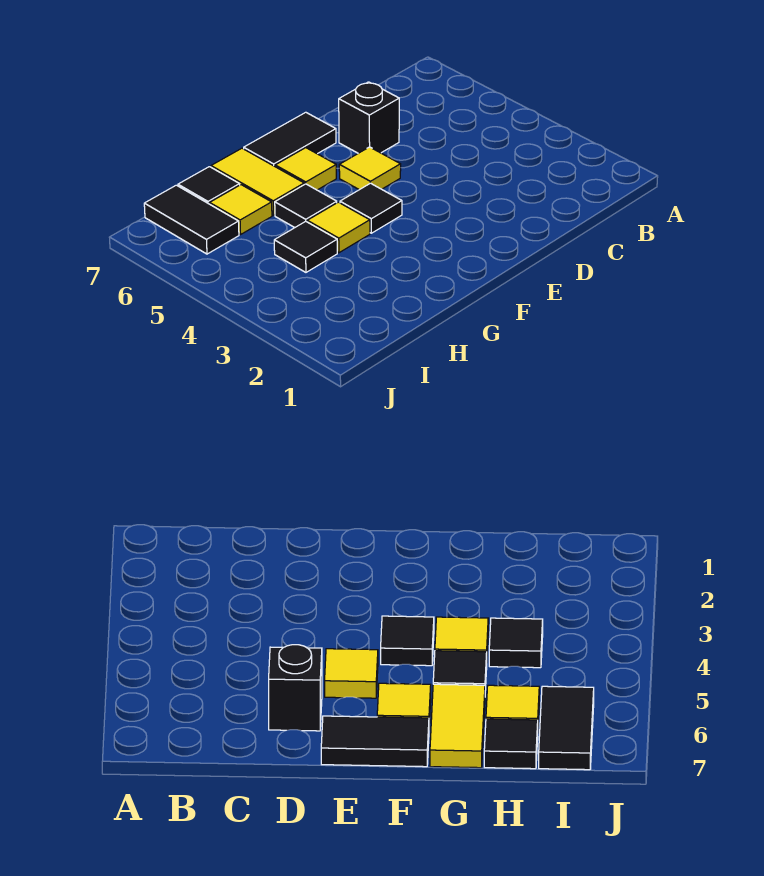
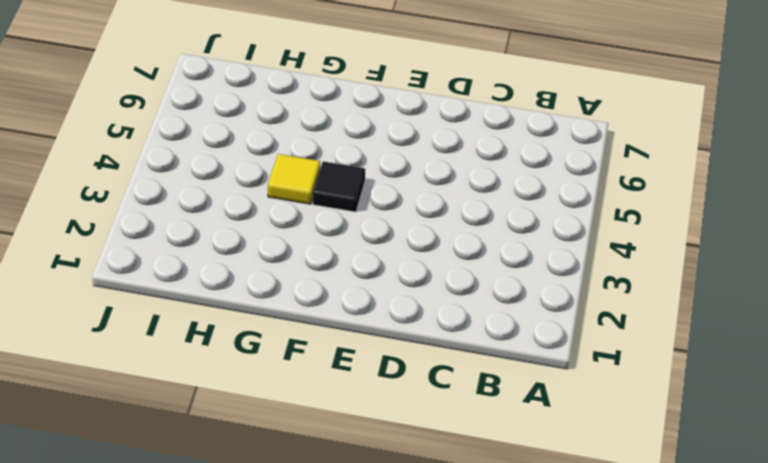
none -> black 1x1 brick [339,82,399,153]
none -> yellow 1x1 tile [339,147,401,190]
none -> black 1x2 tile [244,112,336,166]

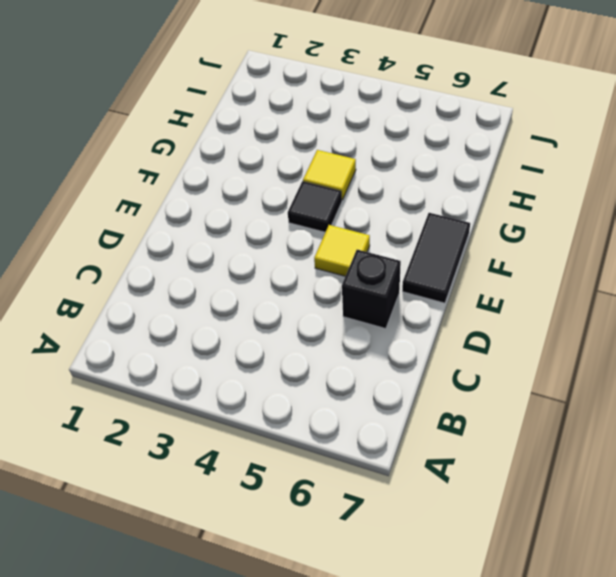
none -> yellow 1x1 tile [275,148,336,190]
none -> black 1x1 tile [275,184,337,228]
none -> yellow 1x2 tile [211,148,304,215]

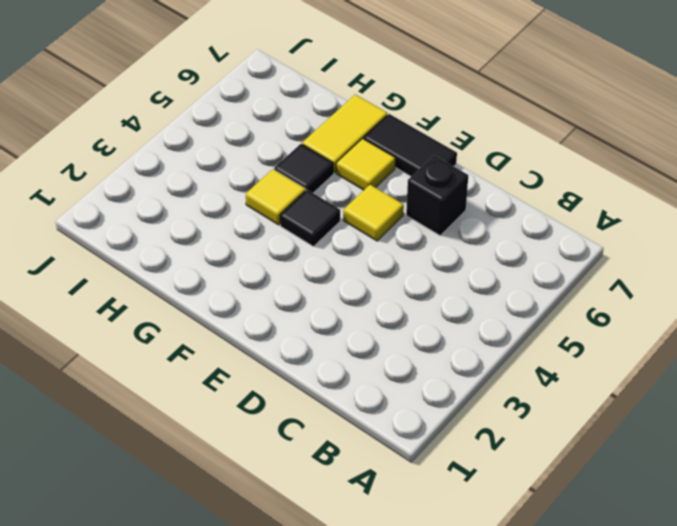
none -> black 1x1 tile [274,221,337,272]
none -> yellow 1x1 tile [210,185,272,235]
none -> black 1x1 tile [178,167,240,204]

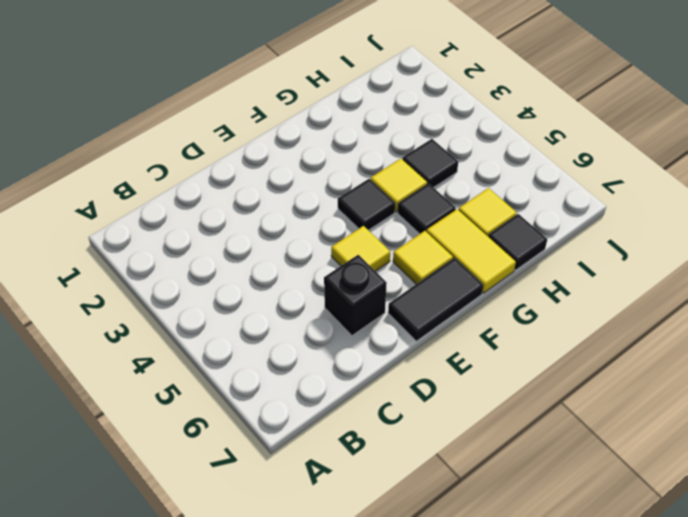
none -> black 1x2 tile [144,185,239,254]

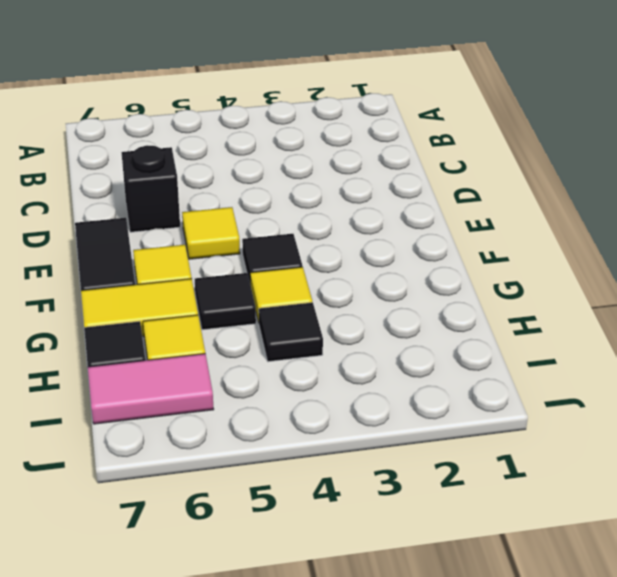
pink 1x2 tile [88,354,214,424] -> black 1x2 tile [144,185,239,254]

